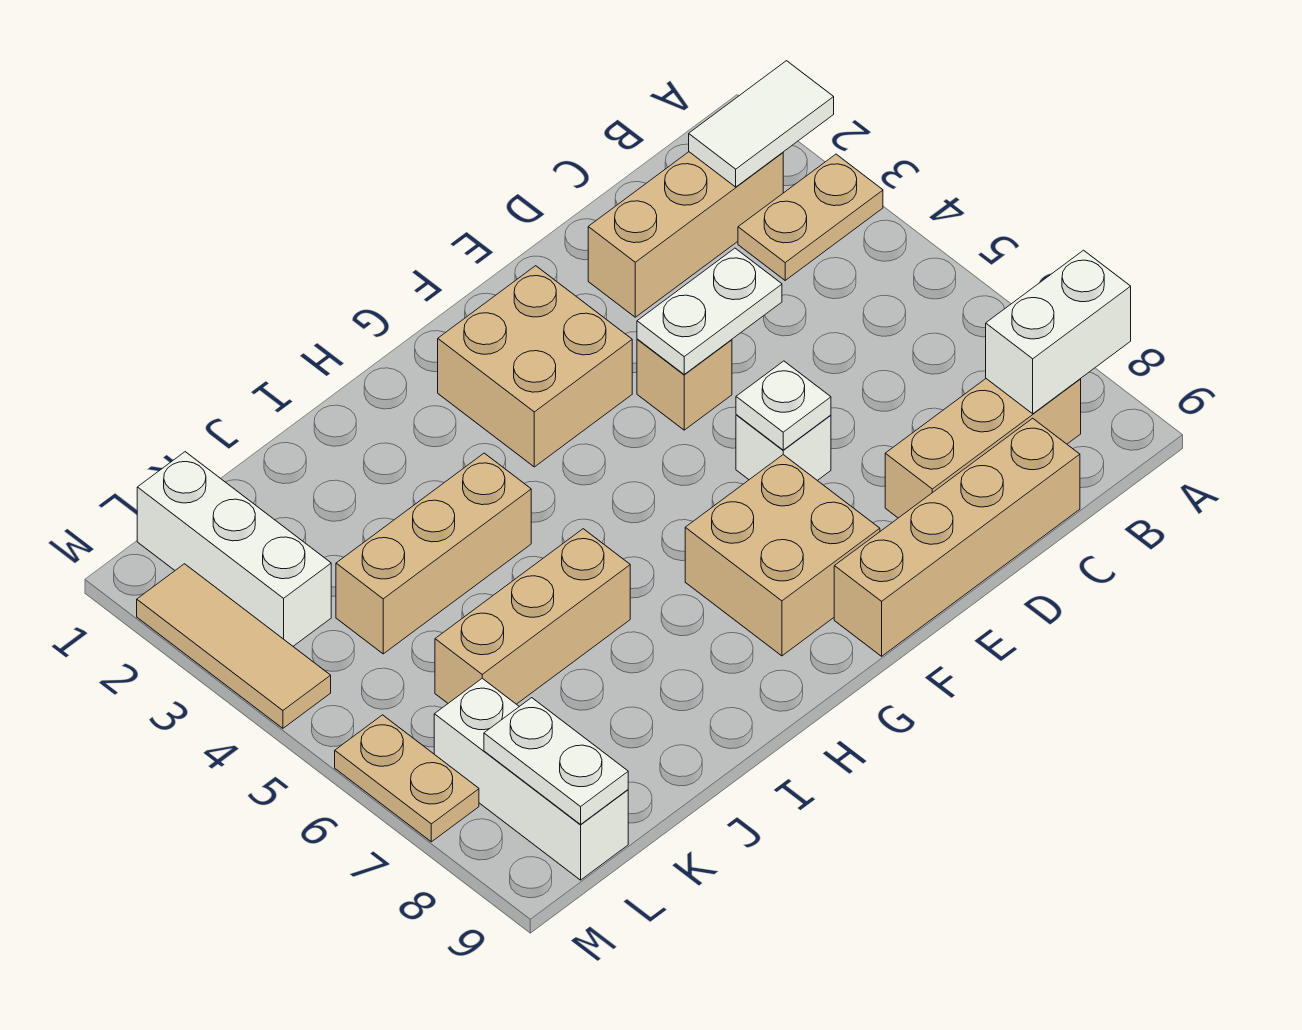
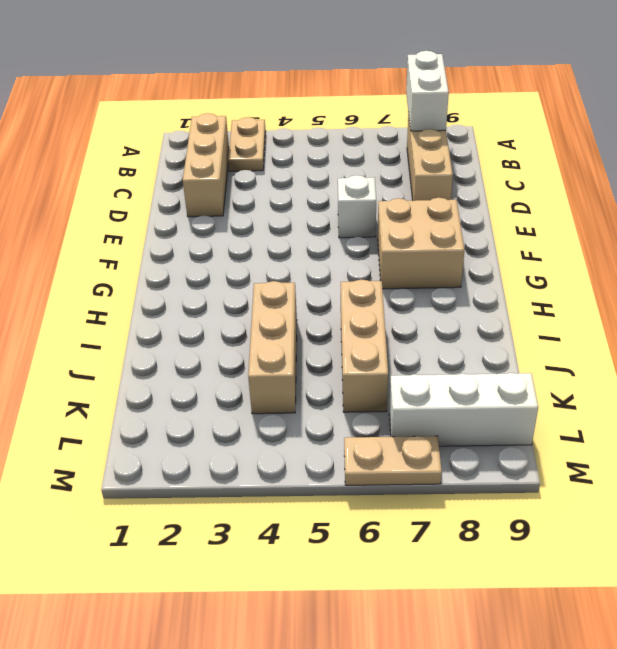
none -> tan 1x4 brick [834,418,1080,656]
none -> tan 1x1 brick [637,339,732,430]
none -> tan 2x2 brick [438,266,632,467]

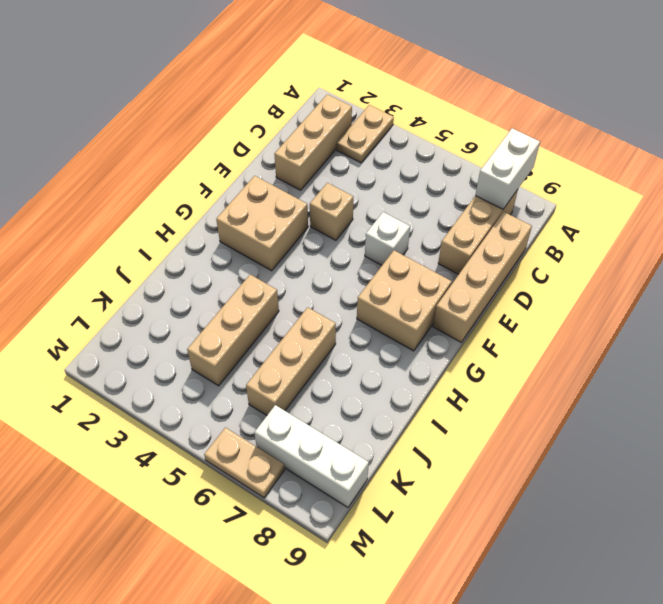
none -> white 1x3 brick [137,452,331,646]
none -> tan 1x3 tile [137,564,331,728]
none -> white 1x2 tile [689,61,834,187]

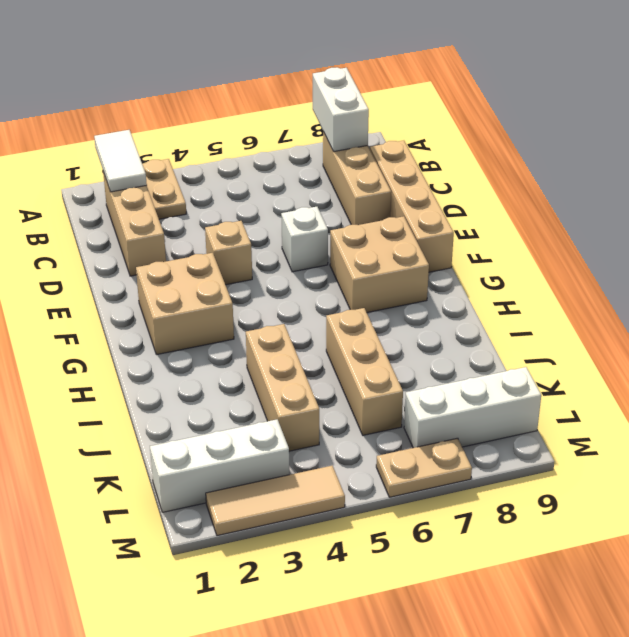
none -> white 1x2 plate [637,248,782,374]
none -> white 1x1 plate [736,361,831,450]
none -> white 1x2 plate [484,698,628,824]

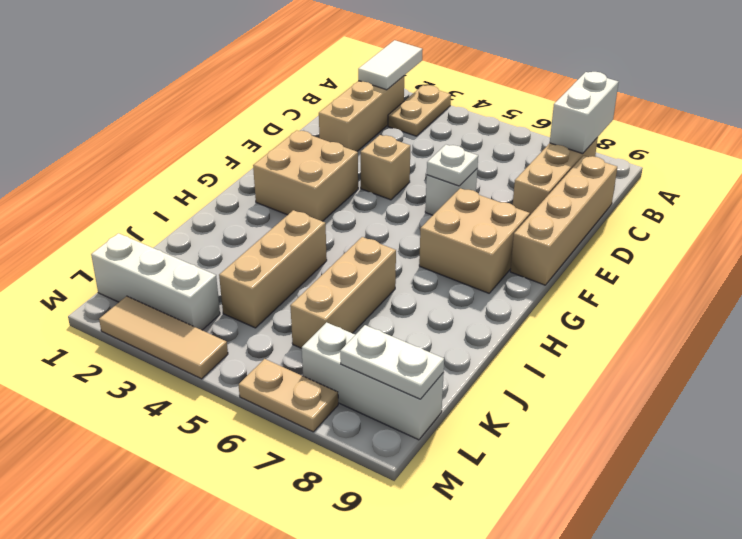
none -> white 1x2 plate [637,248,782,374]

